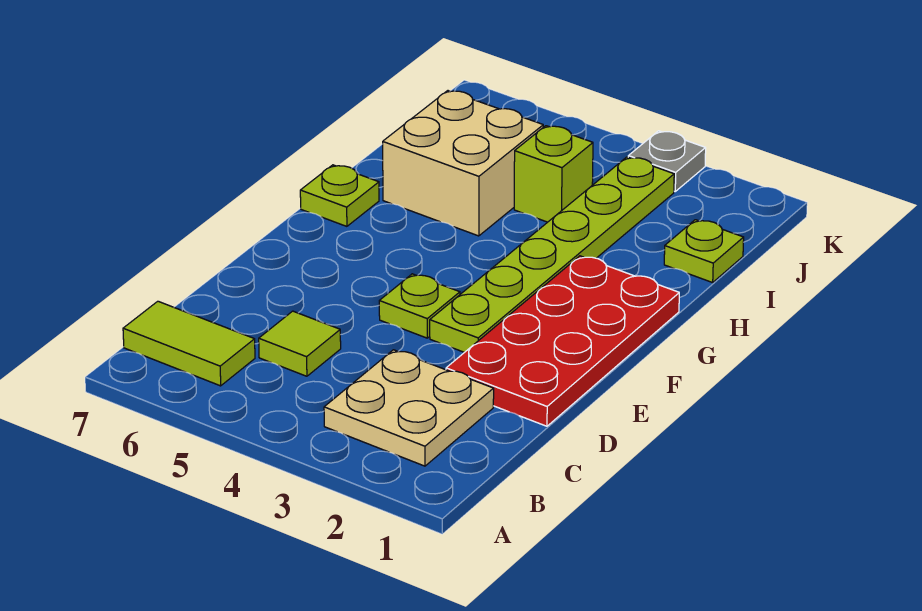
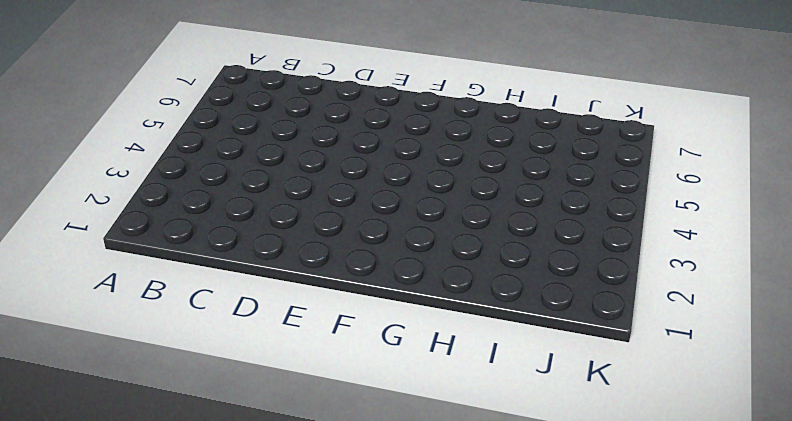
none -> tan 2x2 plate [324,350,494,466]
none -> lime 1x2 tile [123,301,255,386]

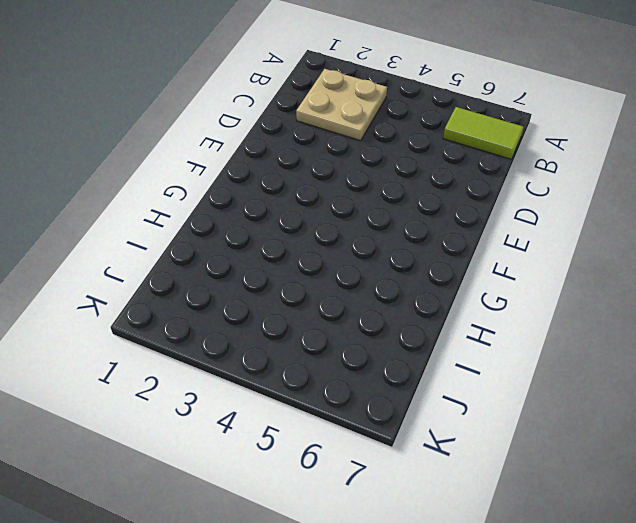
none -> lime 1x1 tile [259,311,341,376]
none -> red 2x4 plate [446,256,679,426]

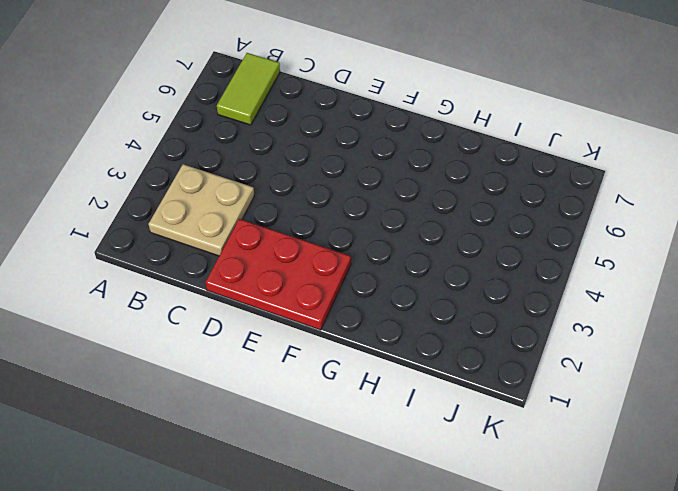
red 2x3 plate [206,219,351,330] -> red 2x4 plate [446,256,679,426]
none -> lime 1x1 tile [259,311,341,376]
none -> lime 1x6 plate [430,157,674,352]

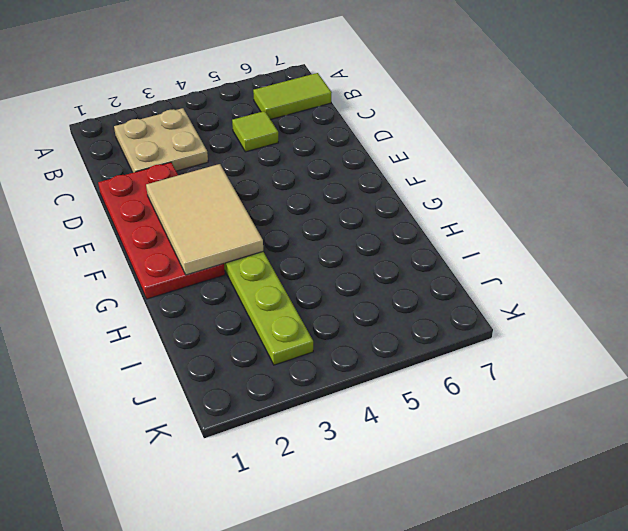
tan 2x3 tile [146,164,263,275] -> none
none -> lime 1x1 plate [379,274,460,338]
none -> lime 1x1 plate [300,165,379,226]

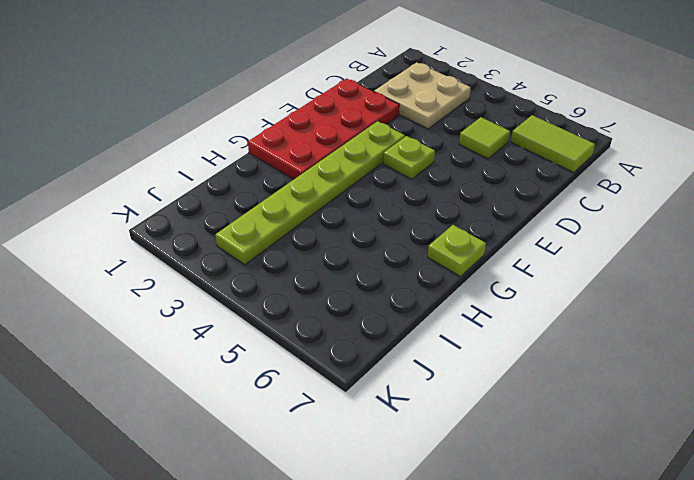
none -> tan 2x2 brick [383,91,543,236]
none -> lime 1x1 plate [664,220,744,283]

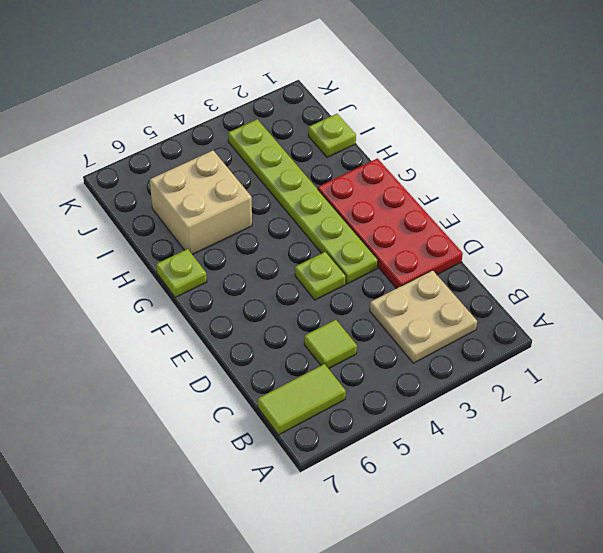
none -> lime 1x1 brick [514,126,593,222]
none -> grey 1x1 plate [628,131,706,191]

